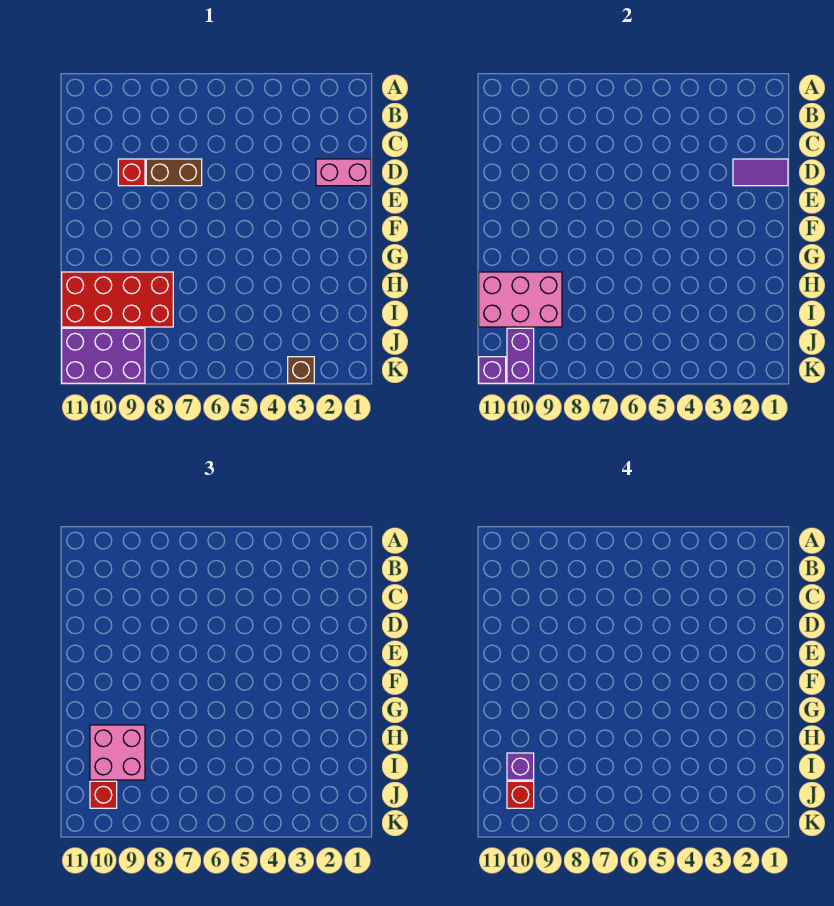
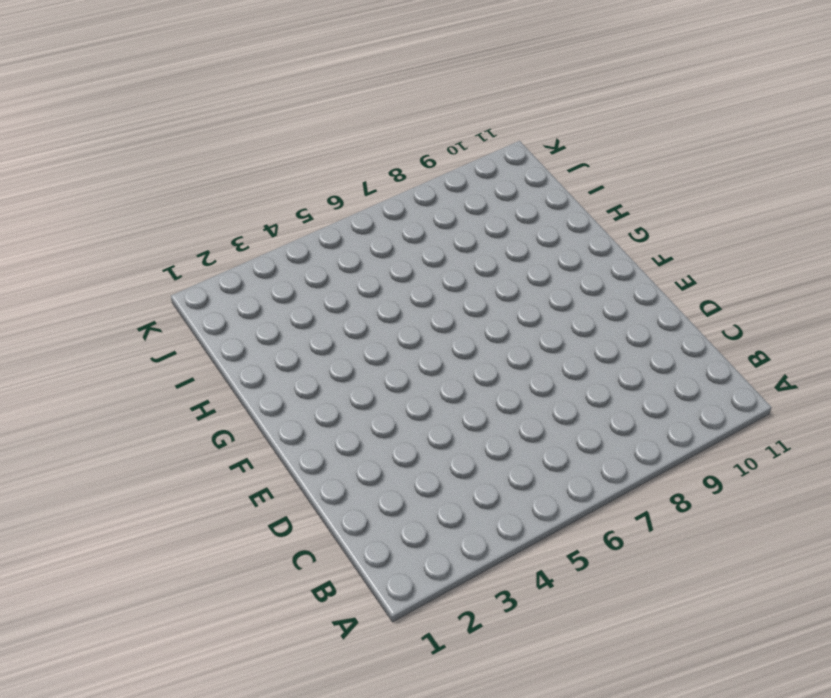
none -> pink 1x2 brick [316,159,371,186]
none -> brown 1x2 brick [146,159,202,186]
none -> red 1x1 brick [118,159,145,186]

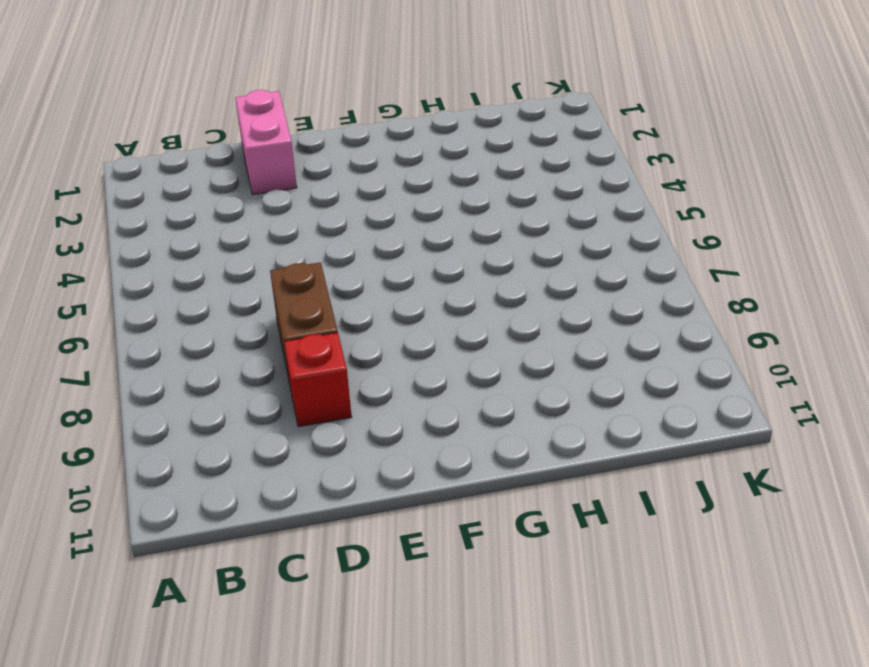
none -> red 2x4 brick [62,272,173,327]
none -> purple 2x3 brick [62,328,145,383]
none -> brown 1x1 brick [288,357,314,383]

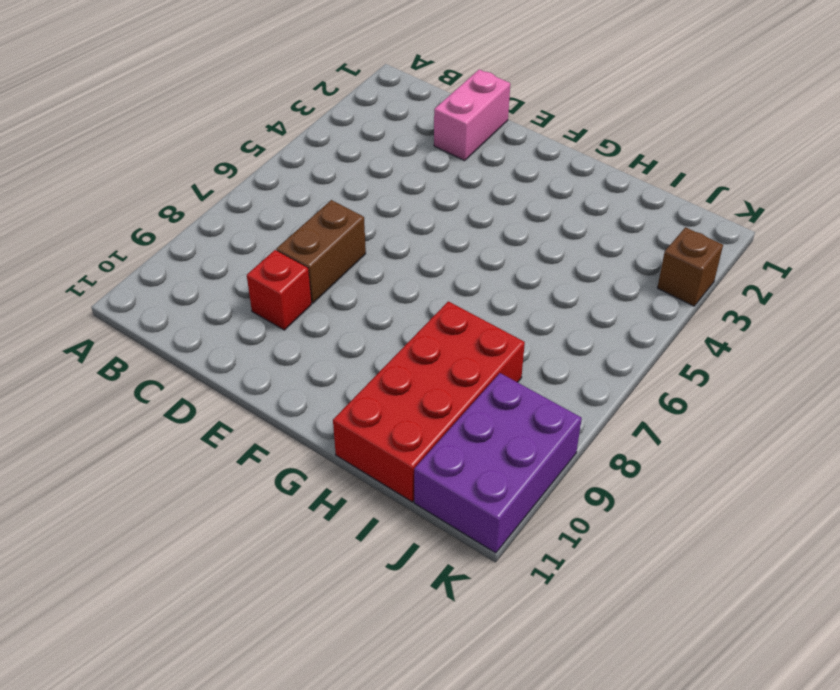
none -> purple 1x2 tile [733,159,788,186]
none -> pink 2x3 brick [479,272,562,327]
none -> purple 1x2 brick [507,328,534,383]

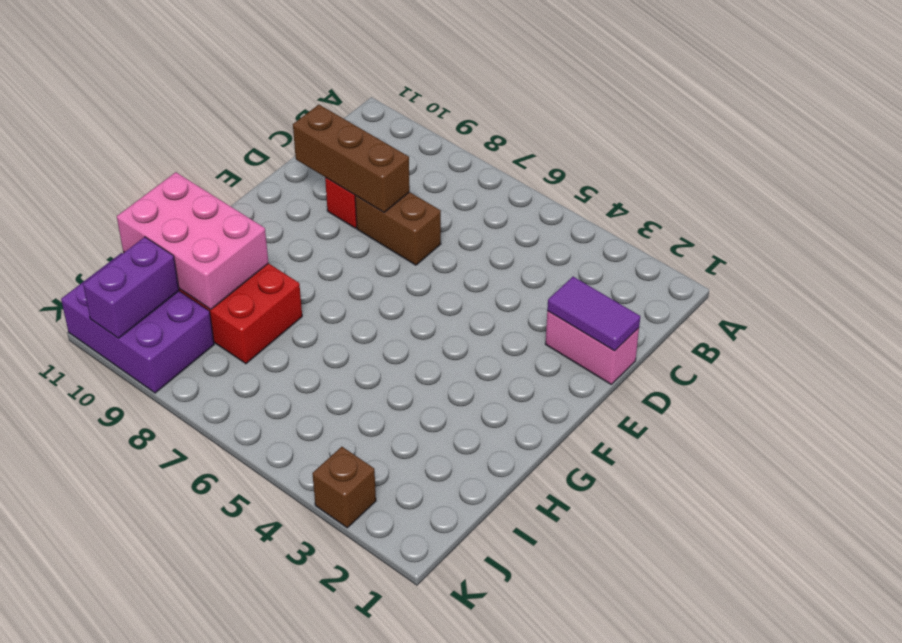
brown 1x3 brick [293,105,410,212] -> none
none -> purple 1x1 brick [479,357,506,383]
none -> pink 2x2 brick [90,725,145,780]
none -> red 1x1 brick [90,781,117,808]

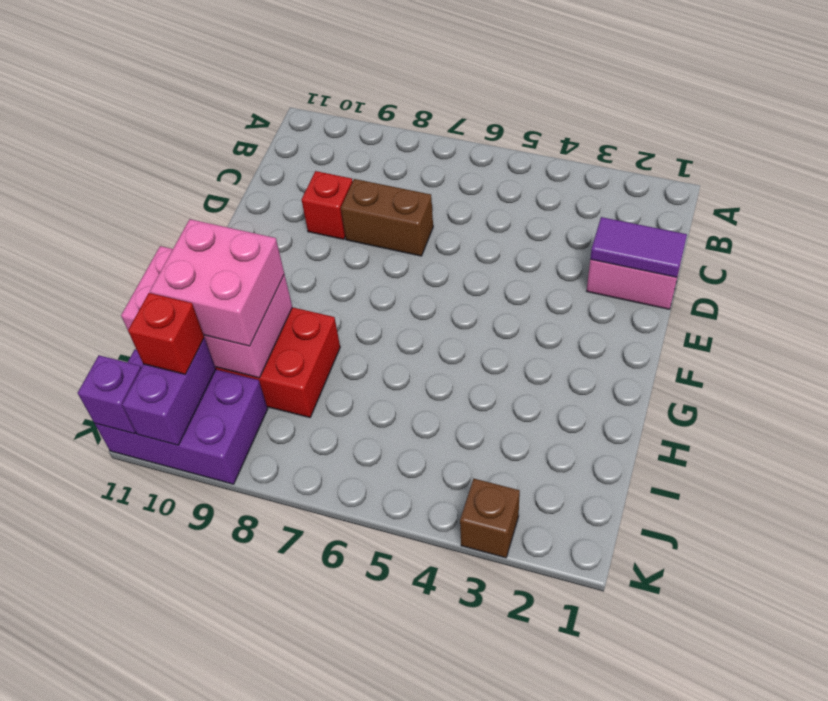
none -> purple 1x1 brick [507,753,534,780]
none -> red 1x1 brick [507,781,534,808]

